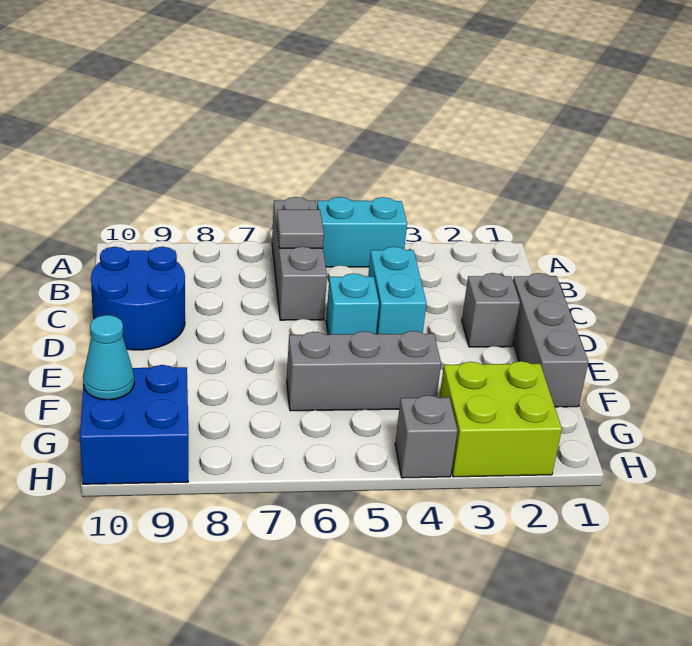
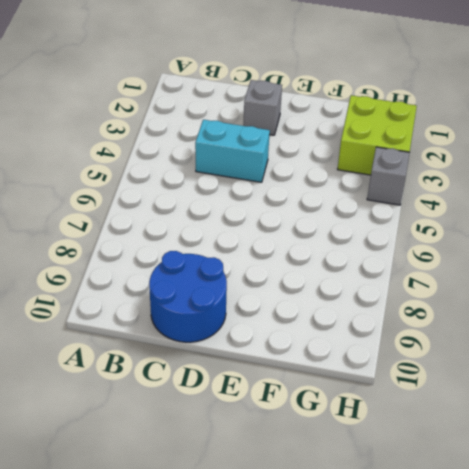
none -> cyan 1x2 brick [317,197,407,267]
none -> grey 1x3 brick [272,197,327,320]
none -> grey 1x3 brick [513,273,588,407]

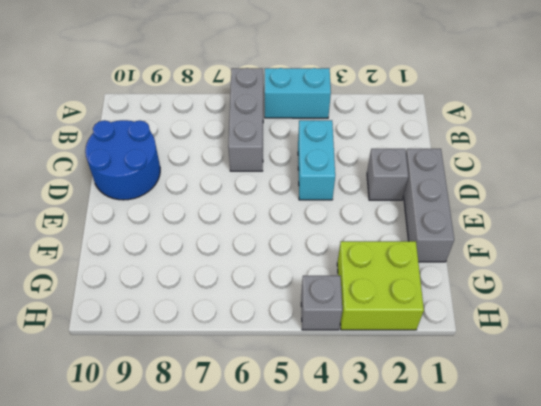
none -> cyan 1x1 brick [326,273,379,335]
none -> grey 1x3 brick [287,331,441,411]
none -> blue 2x2 brick [80,365,188,484]

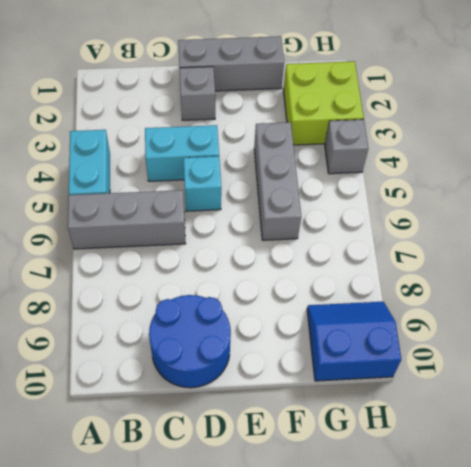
blue 2x2 slope [307,302,401,381] -> blue 2x2 brick [80,365,188,484]
none -> grey 1x1 tile [277,210,324,248]
none -> cyan 1x1 cone [83,315,134,400]

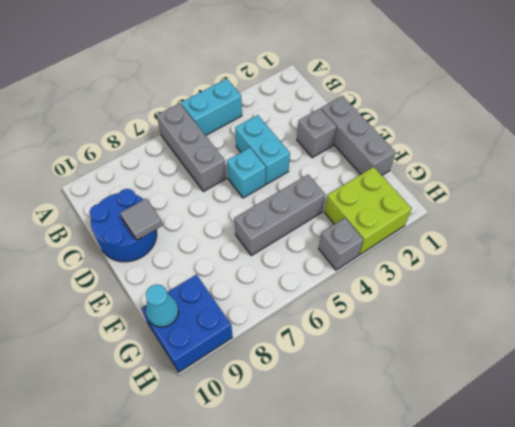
grey 1x1 tile [120,199,163,240] -> grey 1x1 tile moved to [277,210,324,248]

